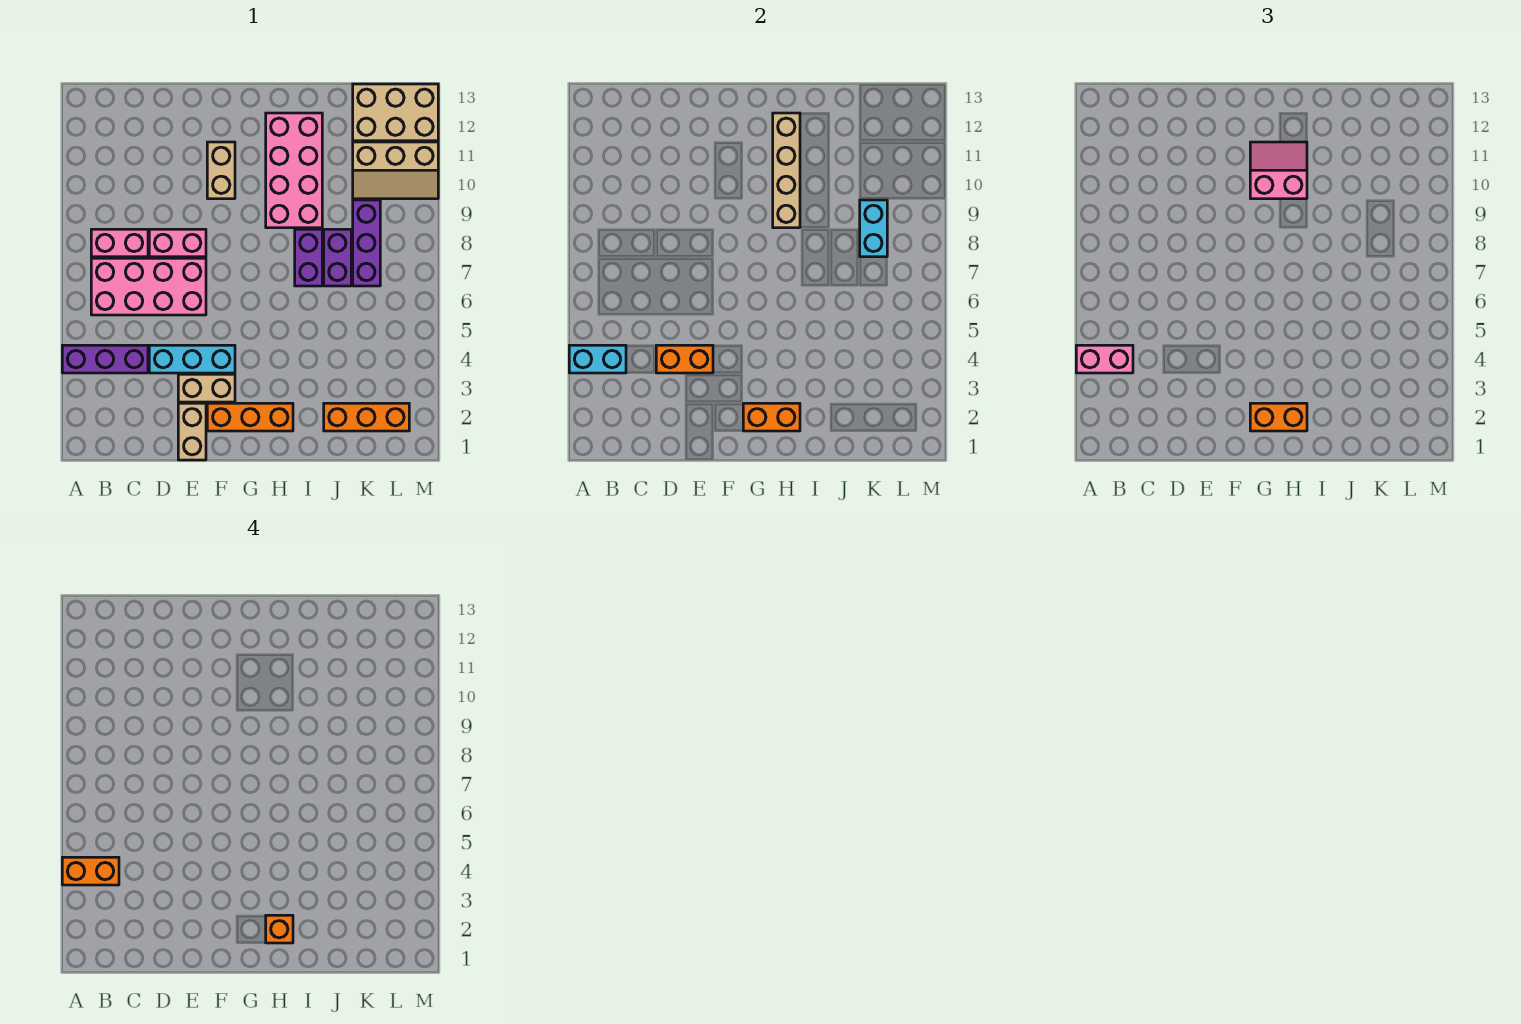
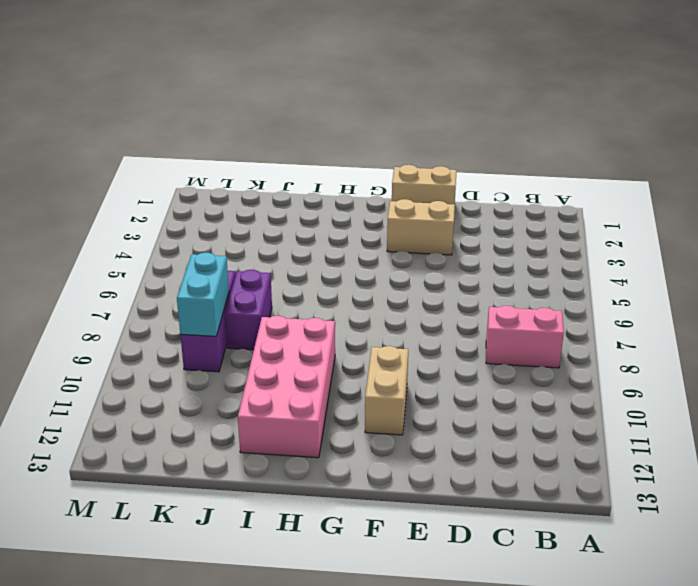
tan 1x2 brick [392,165,457,204] -> tan 1x2 brick turned to [178,403,206,460]
none -> purple 1x3 brick [62,345,148,373]
none -> pink 2x4 brick [91,258,206,315]
none -> cyan 1x3 brick [149,345,235,373]

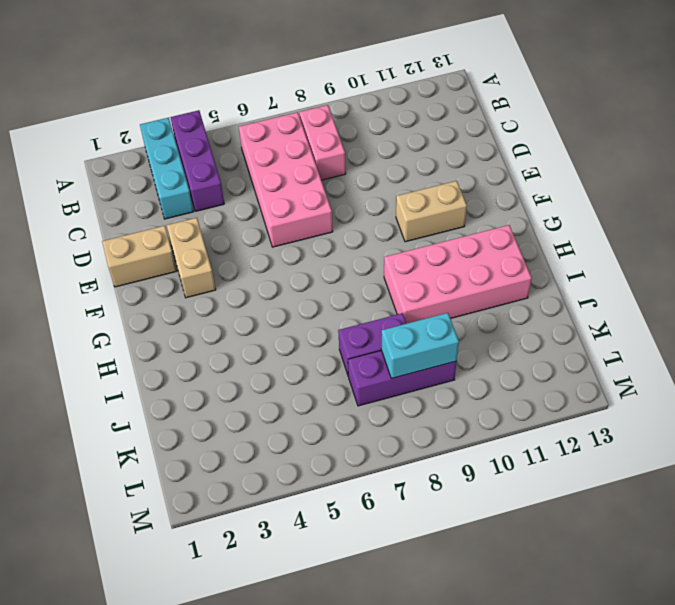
cyan 1x3 brick [140,118,194,219] -> cyan 1x3 brick moved to [149,345,235,373]
none -> pink 1x2 brick [149,229,206,257]
none -> orange 1x3 brick [207,403,293,431]
none -> purple 1x2 brick [295,229,322,286]

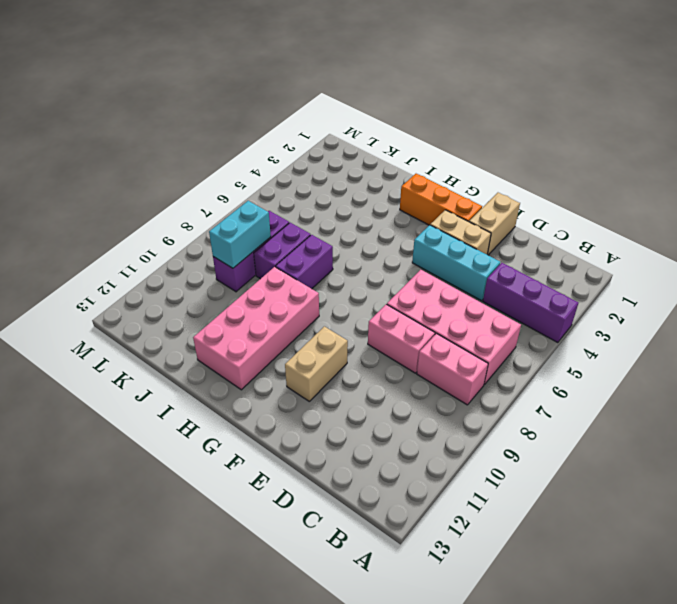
none -> orange 1x3 brick [324,403,409,431]
none -> tan 2x3 slope [353,142,438,199]
none -> tan 2x3 brick [353,84,438,141]

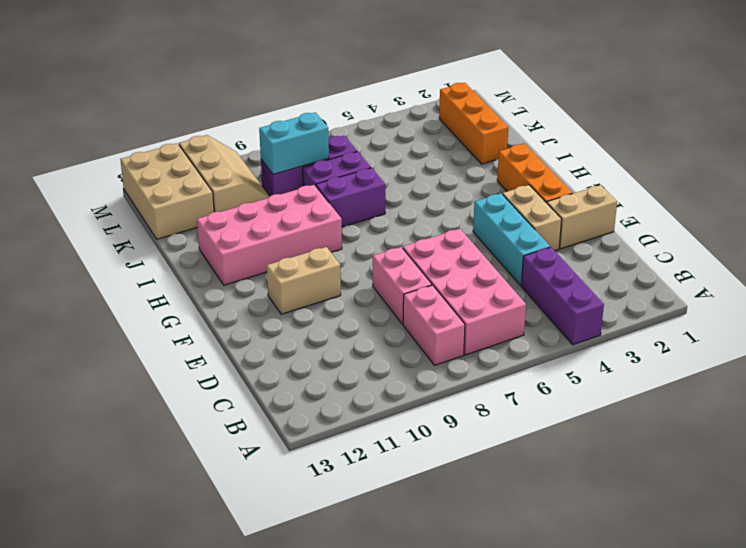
none -> cyan 1x2 brick [569,345,626,373]
none -> orange 1x2 brick [656,345,713,373]
none -> orange 1x2 brick [743,403,800,431]

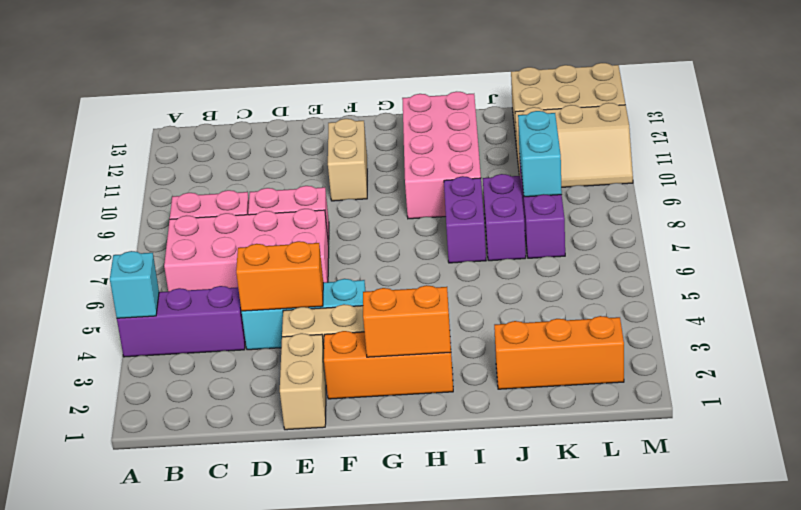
cyan 1x1 brick [110,251,159,318] -> cyan 1x2 brick [569,345,626,373]
none -> tan 1x4 brick [773,113,800,228]
none -> pink 1x2 brick [1076,345,1133,373]
none -> orange 1x2 brick [1250,403,1307,431]

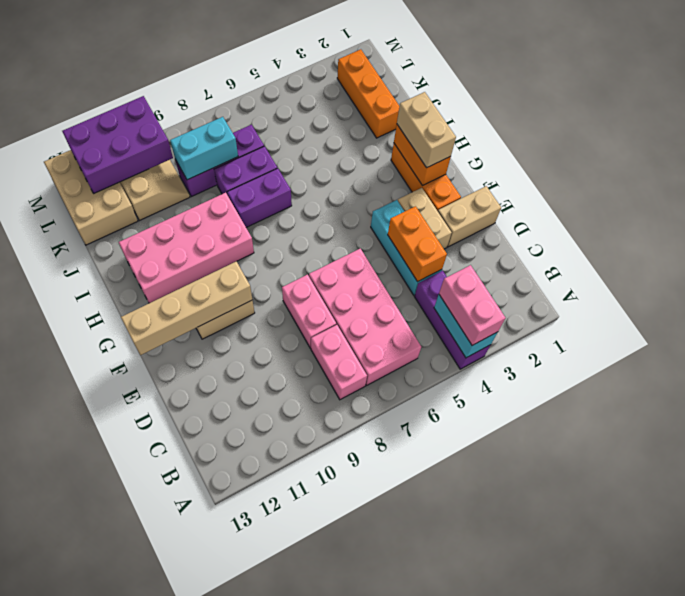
tan 1x4 brick [121,261,252,355] -> tan 1x4 brick moved to [773,113,800,228]
tan 1x2 brick [397,92,456,168] -> orange 1x2 brick [1250,403,1307,431]
purple 2x3 brick [62,96,173,193] -> none
none -> pink 2x2 slope [1250,142,1307,199]
none -> orange 1x2 brick [62,857,119,885]
none -> orange 1x1 brick [266,915,293,943]

